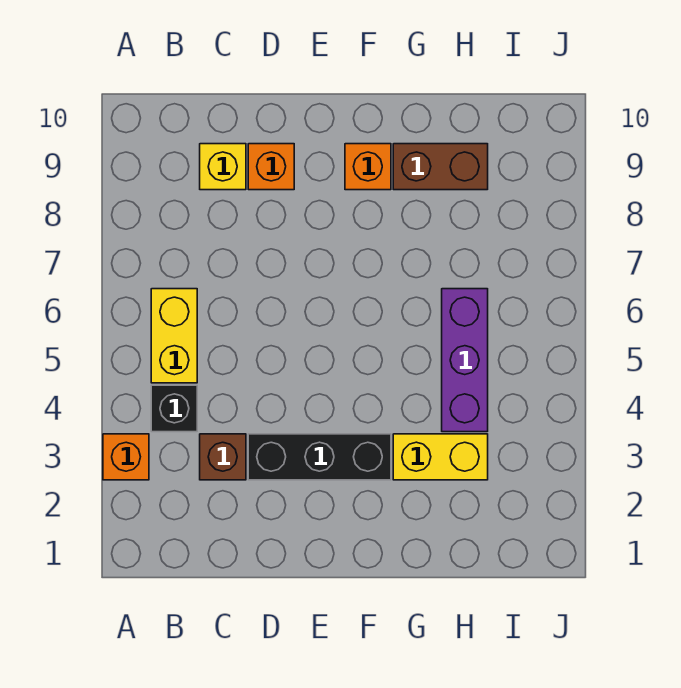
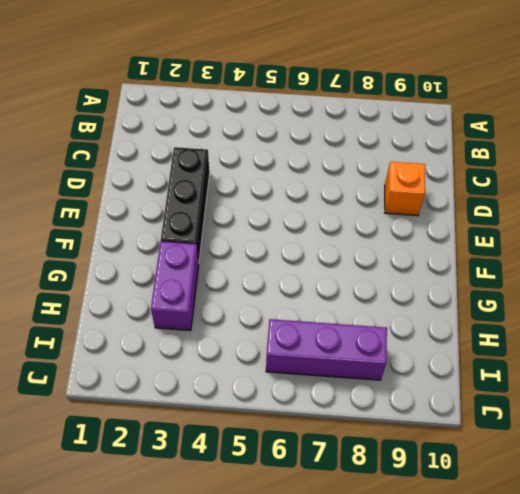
purple 1x2 brick [151,242,199,331] -> yellow 1x2 brick [393,434,488,480]
purple 1x3 brick [266,319,387,380] -> purple 1x3 brick moved to [442,289,488,432]
none -> orange 1x1 brick [103,434,149,480]
none -> black 1x1 brick [151,385,197,432]

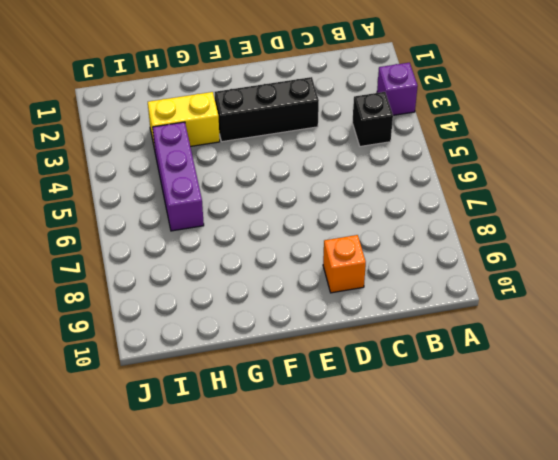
purple 1x1 brick [377,63,418,115] -> orange 1x1 brick [103,434,149,480]
none -> yellow 1x2 brick [151,289,197,383]
none -> brown 1x1 brick [200,434,246,480]

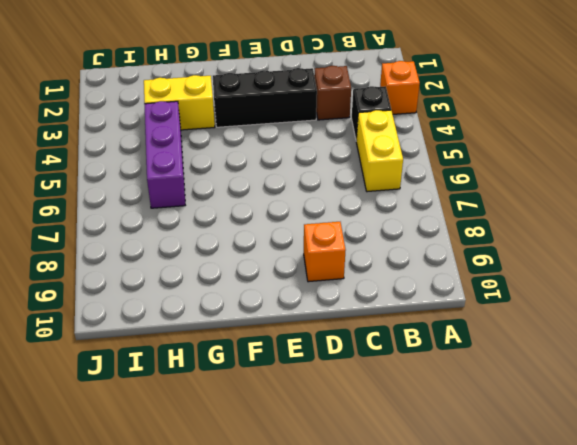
none -> yellow 1x1 brick [200,144,246,190]
none -> orange 1x1 brick [345,144,391,190]

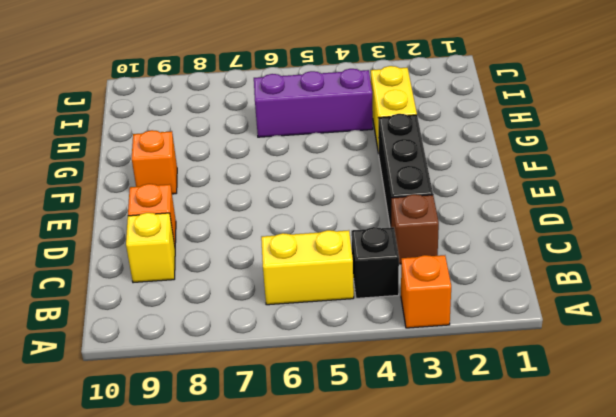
none -> brown 1x2 brick [393,144,488,190]

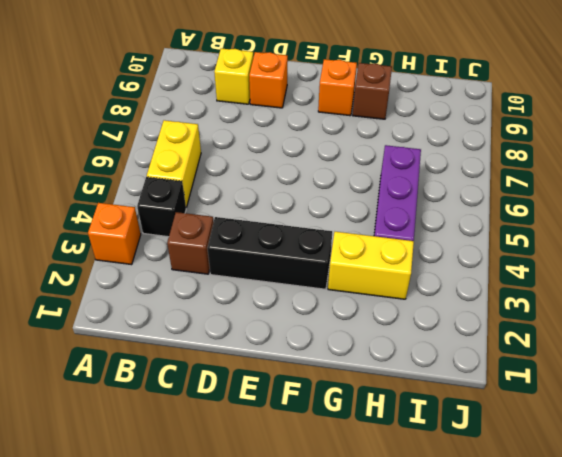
brown 1x1 brick [353,63,392,119] -> brown 1x2 brick [393,144,488,190]

